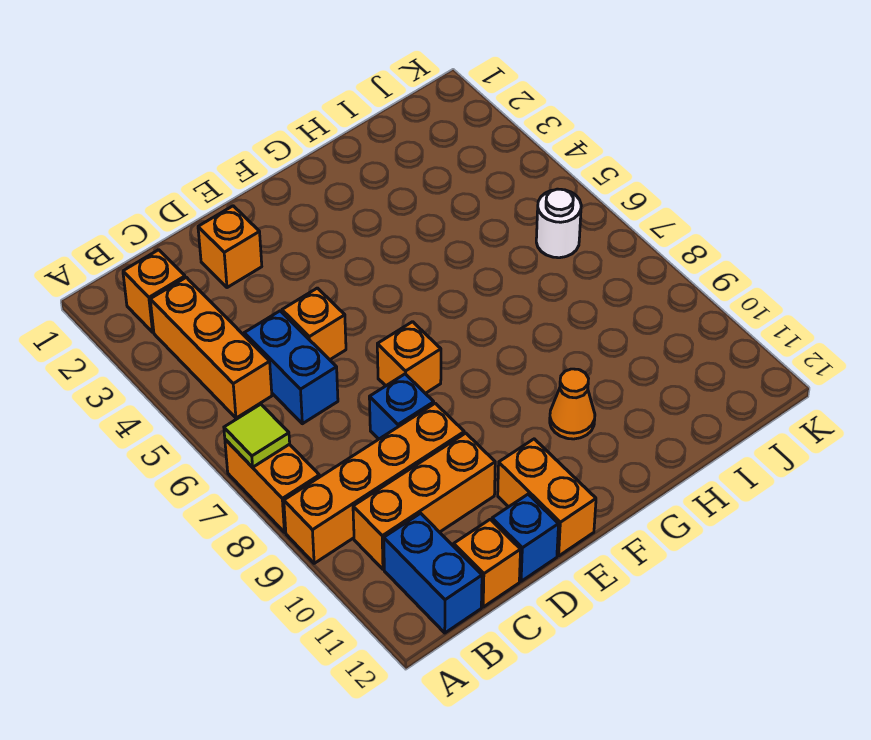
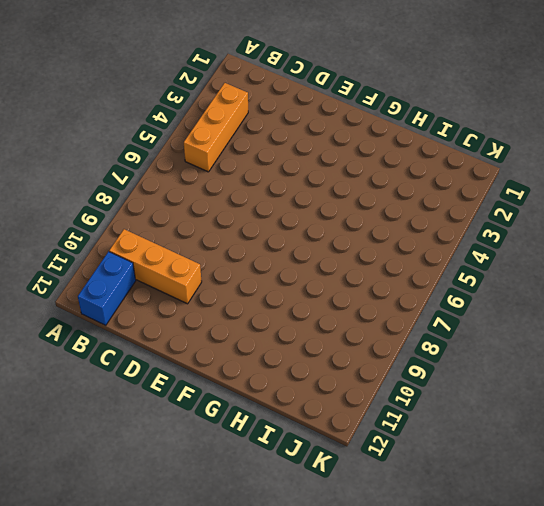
none -> orange 1x2 brick [225,439,320,532]
none -> orange 1x4 brick [284,403,464,563]
none -> orange 1x1 brick [123,250,185,332]

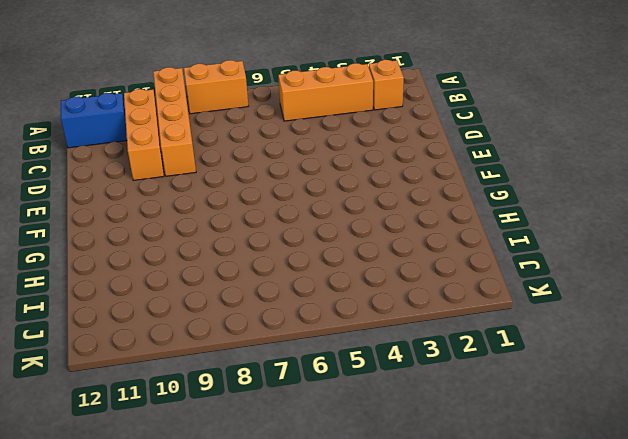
none -> blue 1x2 brick [244,311,338,424]
none -> orange 1x1 brick [454,519,521,607]
none -> orange 1x1 brick [198,206,262,288]

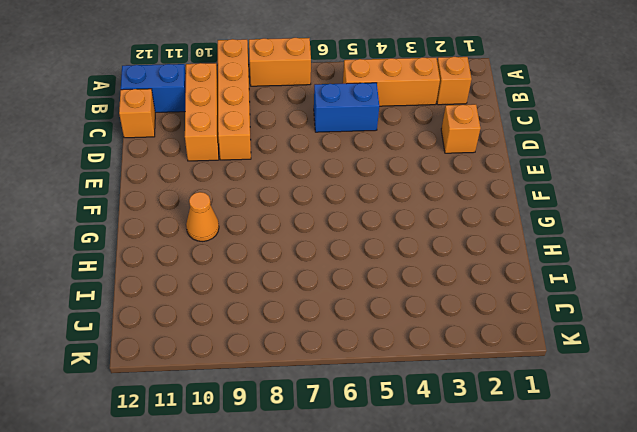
none -> orange 1x1 brick [282,288,346,360]
none -> blue 1x1 brick [369,374,434,439]
none -> blue 1x1 brick [492,494,559,581]

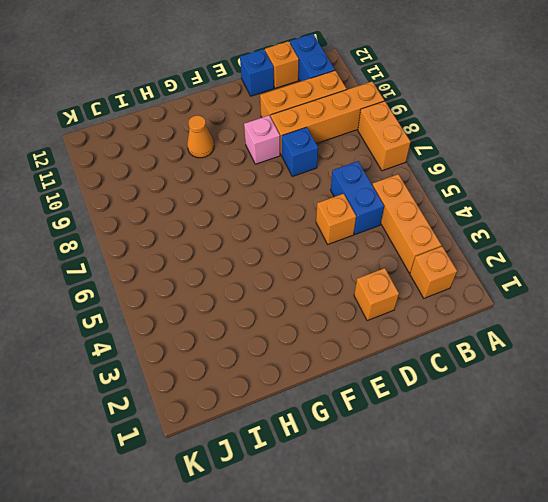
pink 1x1 brick [244,115,280,164] -> none
none -> orange 1x1 brick [377,322,441,393]
none -> orange 1x2 brick [498,439,596,556]
none -> white 1x1 round brick [536,189,581,258]

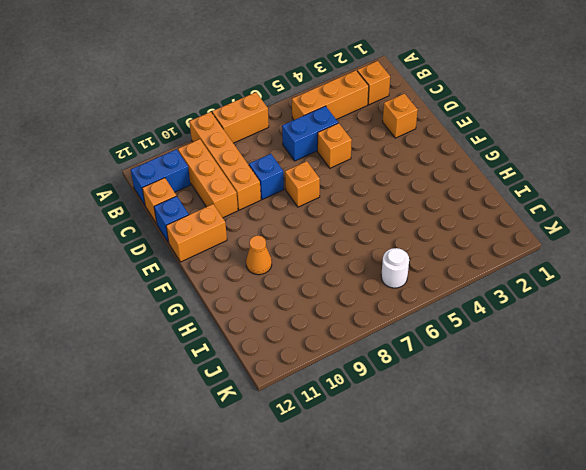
none -> lime 1x1 tile [224,404,290,467]

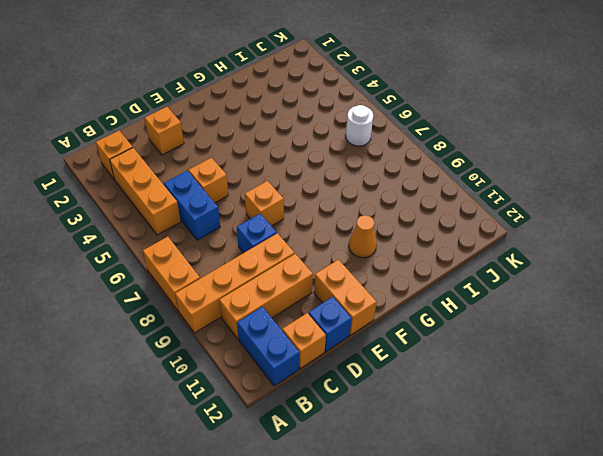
none -> lime 1x1 tile [224,404,290,467]

